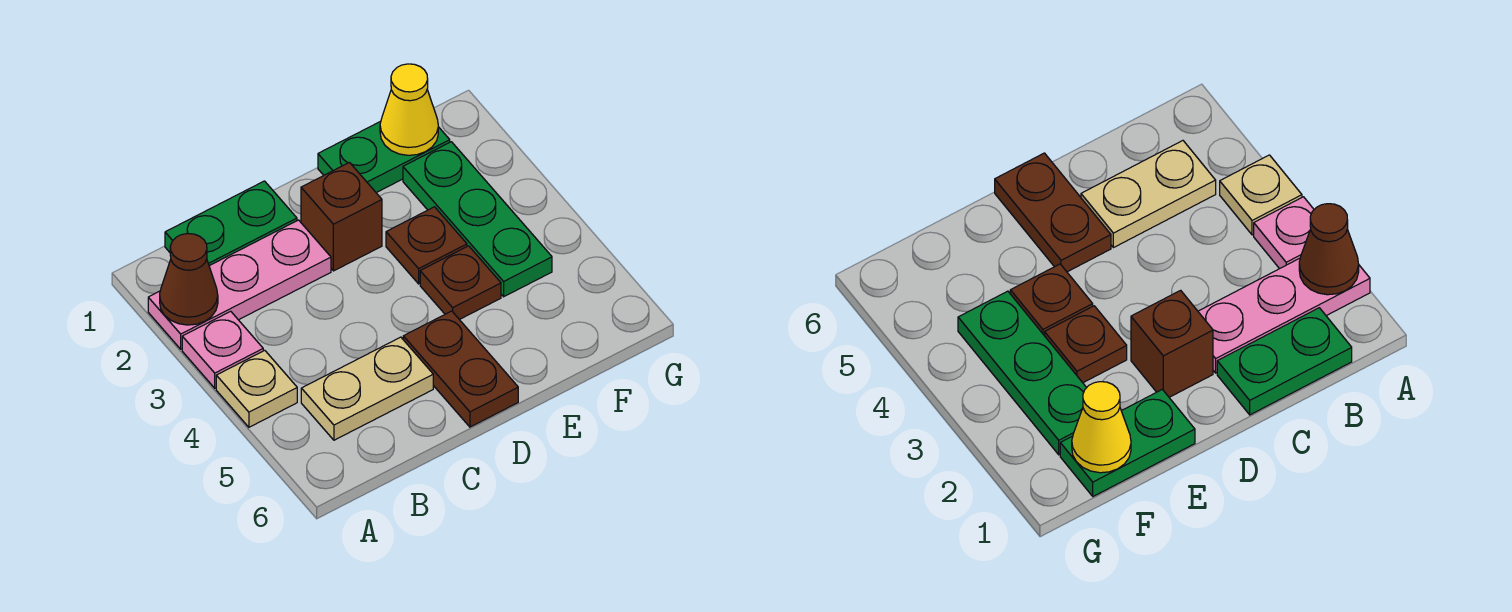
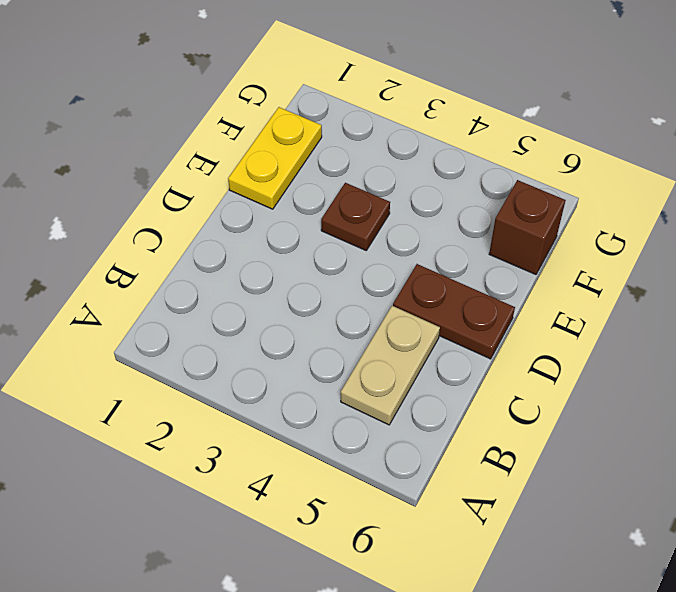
yellow 1x2 plate [228,107,322,209] -> green 1x2 plate [318,121,450,193]
brown 1x1 brick [489,180,566,275] -> brown 1x1 brick moved to [301,163,382,271]
none -> pink 1x3 plate [148,220,331,349]
none -> pink 1x1 plate [182,311,263,388]
none -> tan 1x1 plate [216,350,297,427]

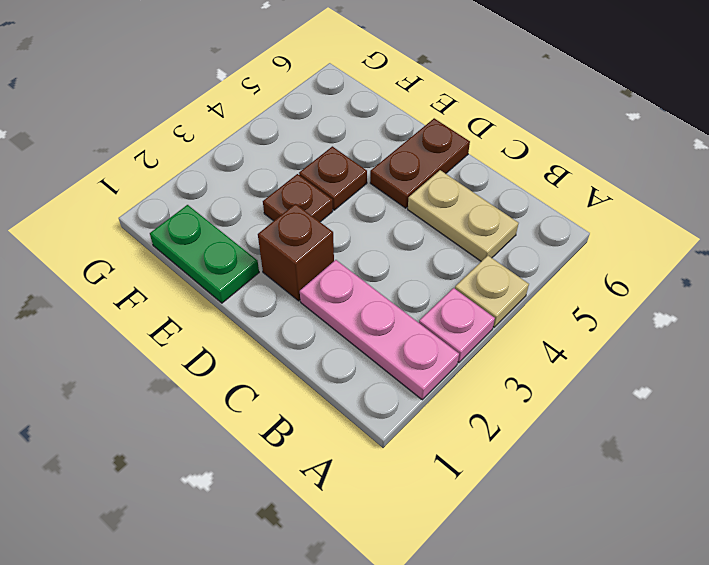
none -> green 1x2 plate [165,181,297,266]
none -> green 1x3 plate [403,142,552,297]
none -> brown 1x1 cone [160,234,218,325]

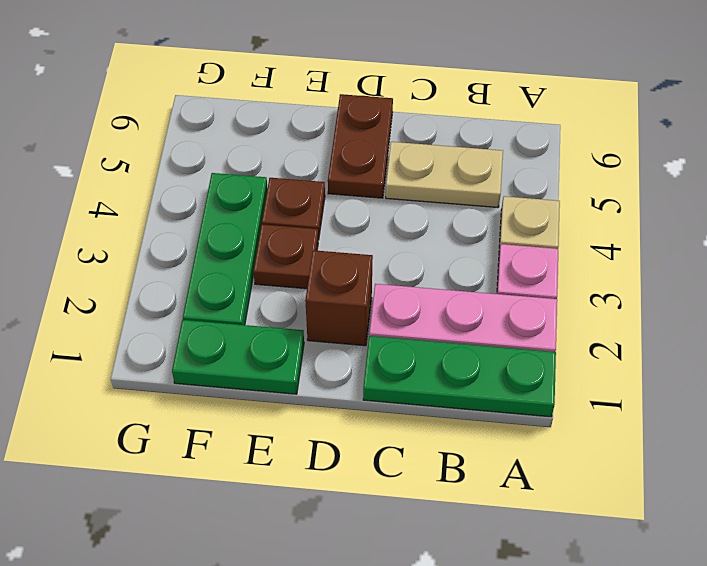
green 1x3 plate [363,336,556,417] -> green 1x2 plate [165,181,297,266]
none -> brown 1x1 cone [160,234,218,325]
none -> yellow 1x1 cone [380,64,438,155]

